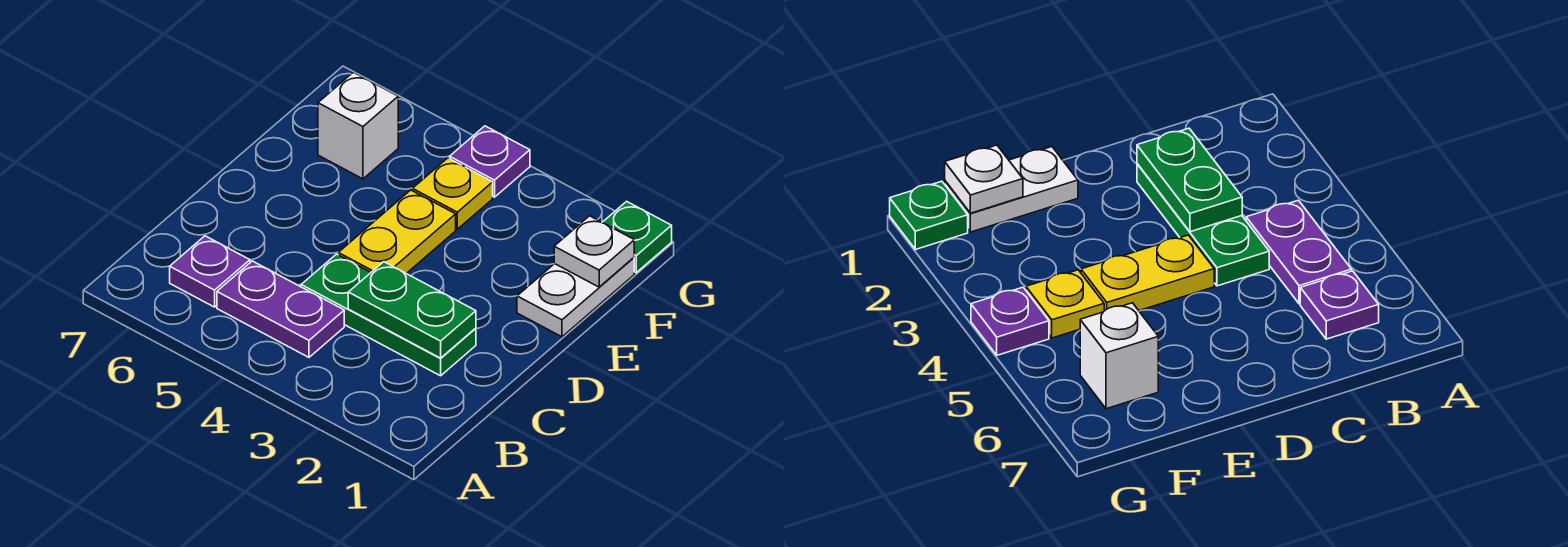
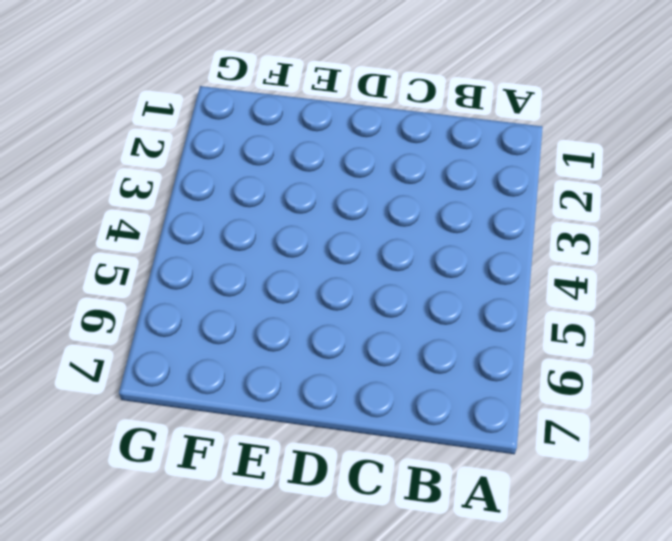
none -> purple 1x2 plate [217,261,344,357]
none -> purple 1x1 plate [170,236,250,307]

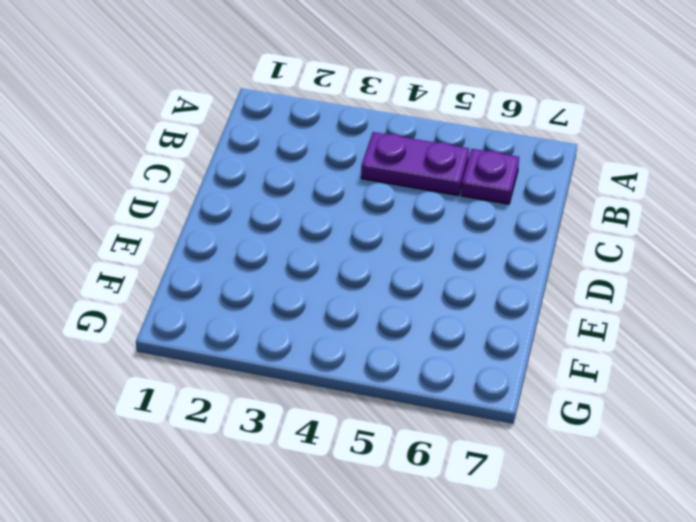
none -> green 1x3 plate [301,254,476,376]
none -> yellow 1x2 plate [338,190,456,274]

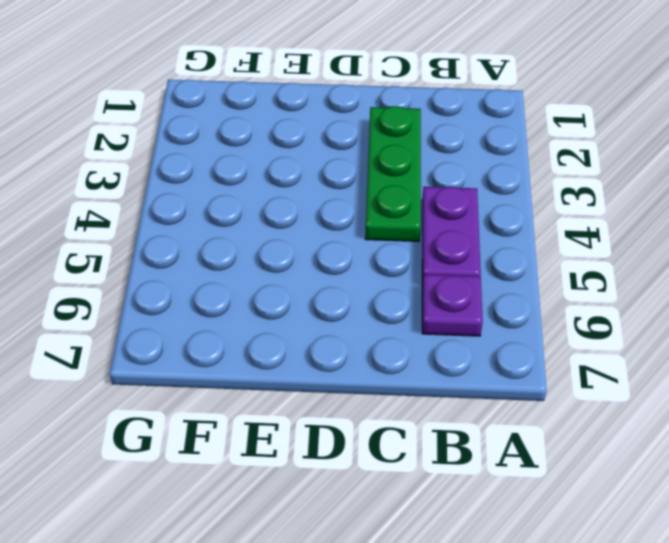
none -> yellow 1x2 plate [338,190,456,274]
none -> white 1x2 plate [517,258,634,337]

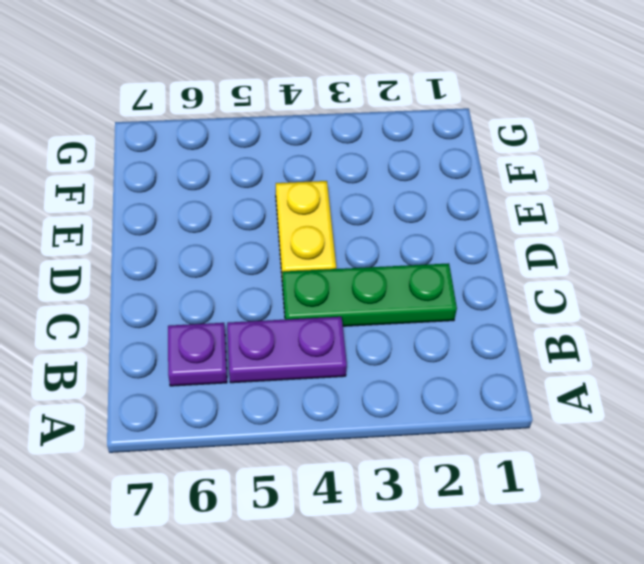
none -> white 1x2 plate [517,258,634,337]
none -> yellow 1x1 plate [412,158,493,229]

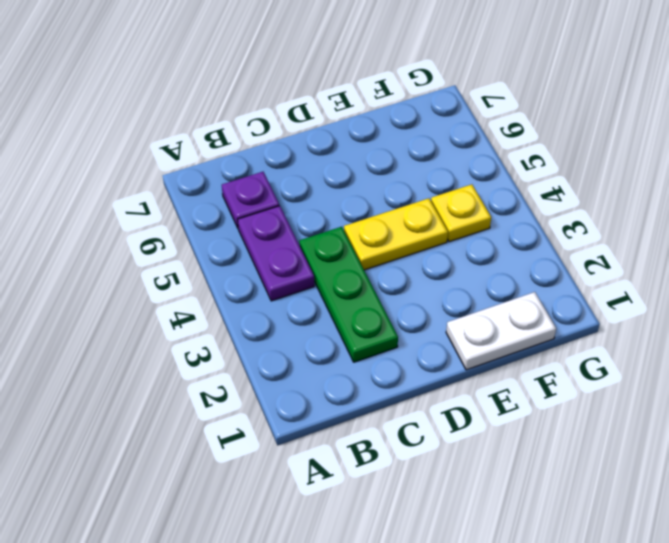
none -> white 1x1 brick [318,72,398,179]
none -> green 1x1 plate [602,201,672,273]

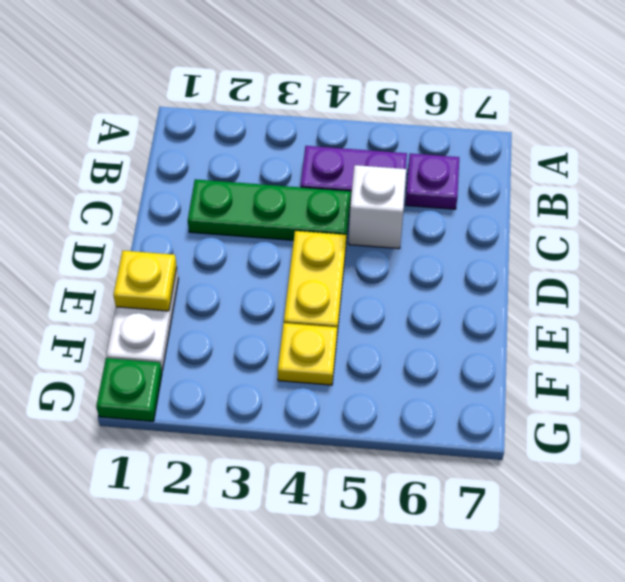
white 1x1 brick [349,165,406,249] -> white 1x1 brick moved to [318,72,398,179]
yellow 1x1 plate [113,251,177,311] -> none
none -> purple 1x1 plate [450,126,530,197]
none -> green 1x2 plate [348,262,476,358]

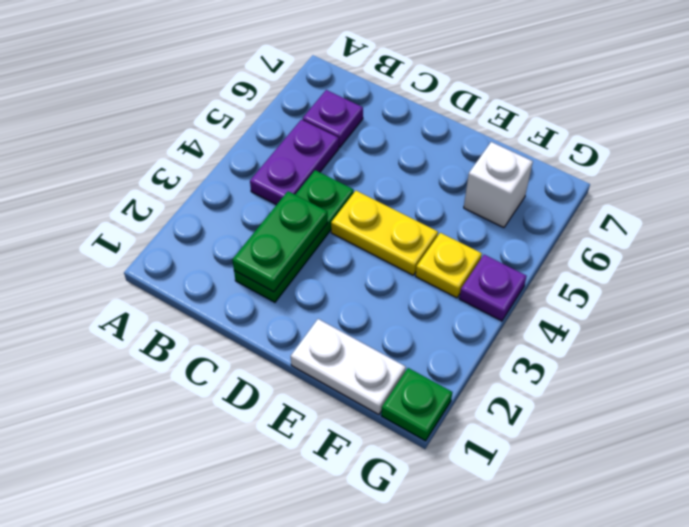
none -> white 1x1 plate [554,216,634,287]

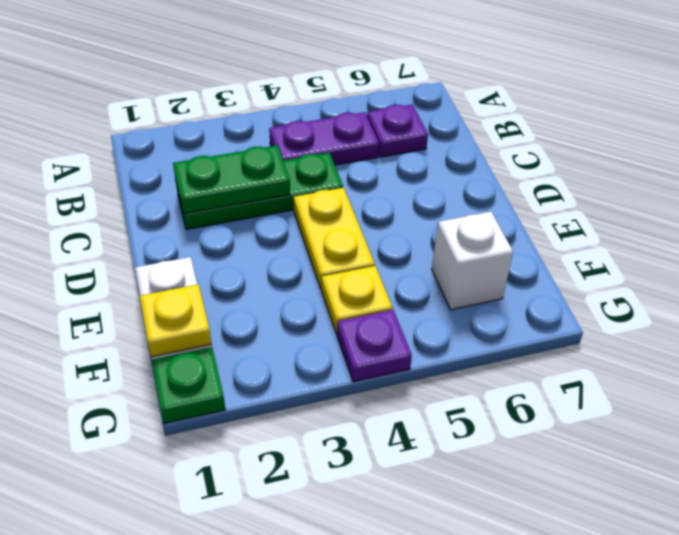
yellow 1x1 plate [140,284,211,357] -> white 1x1 plate [554,216,634,287]

